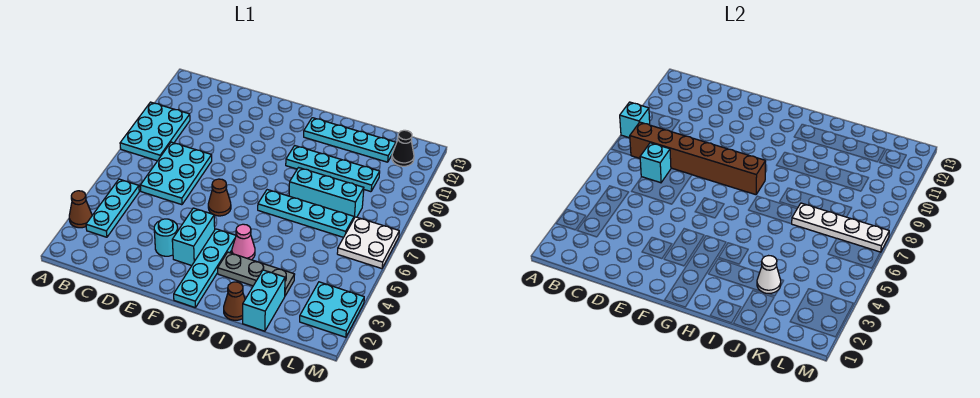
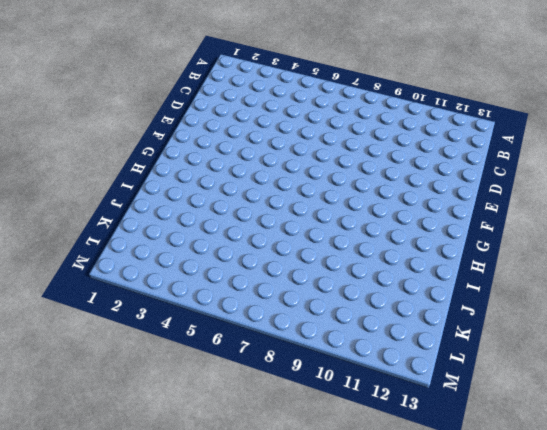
none -> brown 1x1 cone [69,191,92,228]
none -> cyan 2x3 plate [120,102,190,161]
none -> cyan 1x3 plate [86,179,139,237]

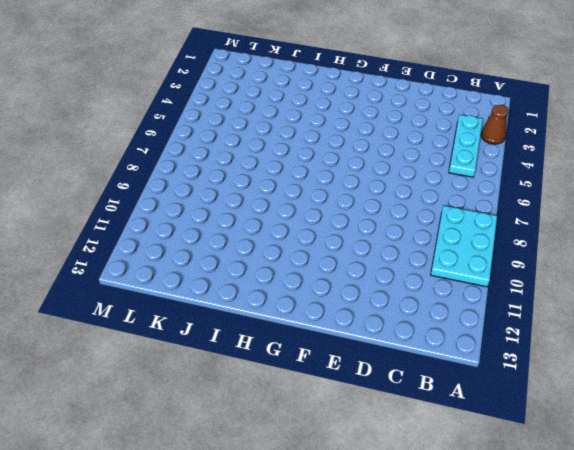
none -> cyan 2x3 plate [140,142,212,205]
none -> cyan 1x1 round brick [154,219,178,256]
none -> cyan 1x2 brick [172,208,215,266]

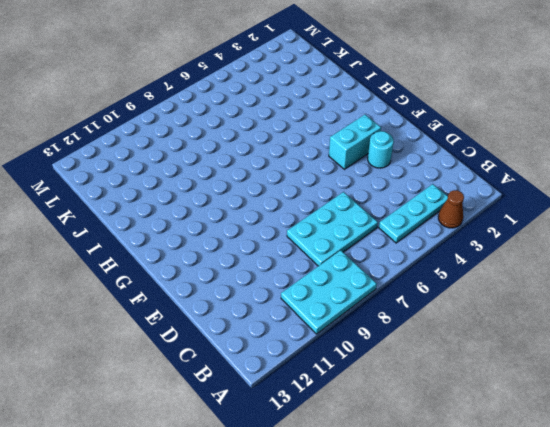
none -> brown 1x1 cone [208,179,231,216]
none -> cyan 1x4 plate [174,229,236,308]
none -> grey 1x3 plate [218,252,295,296]

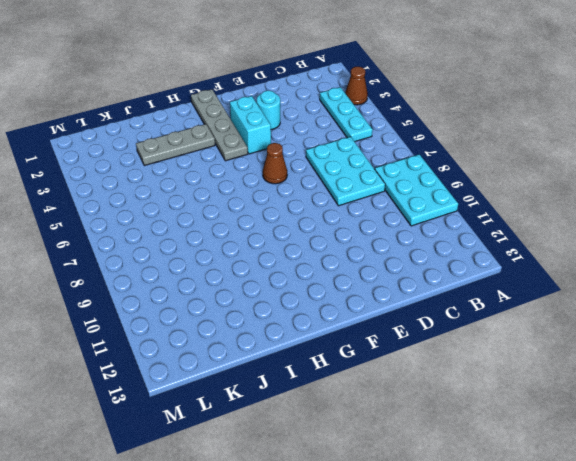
grey 1x4 plate [191,89,248,161] -> cyan 1x4 plate [174,229,236,308]
none -> pink 1x1 cone [232,224,255,260]
none -> cyan 1x4 plate [258,190,354,237]
none -> cyan 1x4 plate [286,146,380,192]

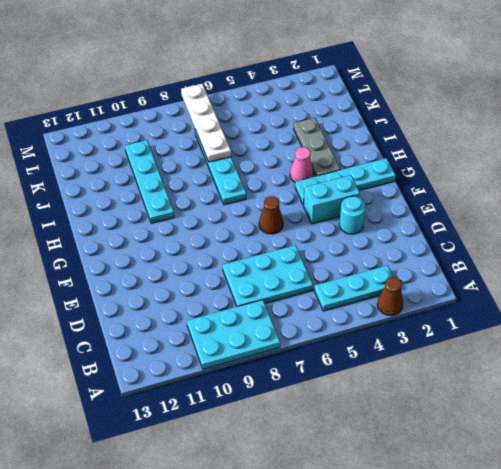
none -> cyan 1x4 plate [304,118,396,162]
none -> brown 1x1 cone [224,282,245,320]
none -> cyan 1x3 brick [289,168,364,218]

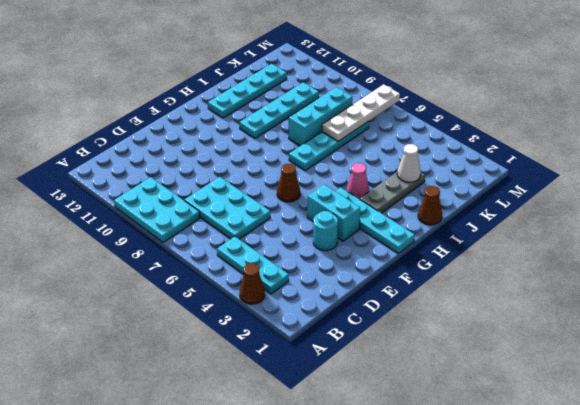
none -> cyan 1x2 brick [243,270,285,331]
none -> cyan 2x2 plate [300,282,364,337]
none -> white 2x2 plate [337,217,399,269]

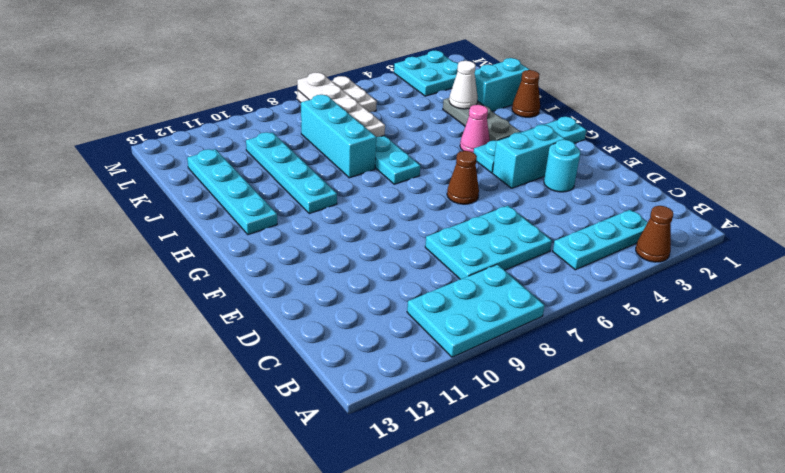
none -> black 1x1 cone [392,130,414,166]
none -> cyan 1x1 brick [620,102,650,138]
none -> brown 1x6 brick [630,122,766,195]

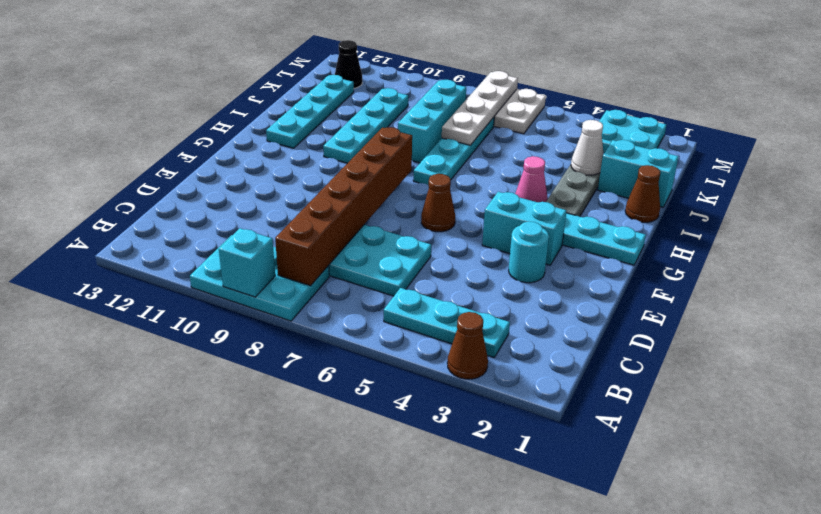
none -> cyan 1x1 brick [640,143,671,183]

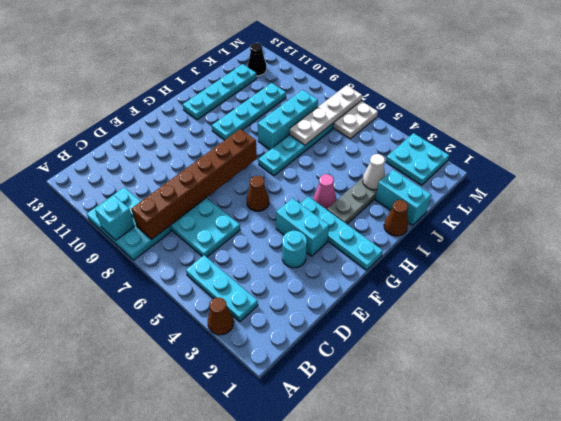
none -> cyan 1x1 brick [640,143,671,183]

